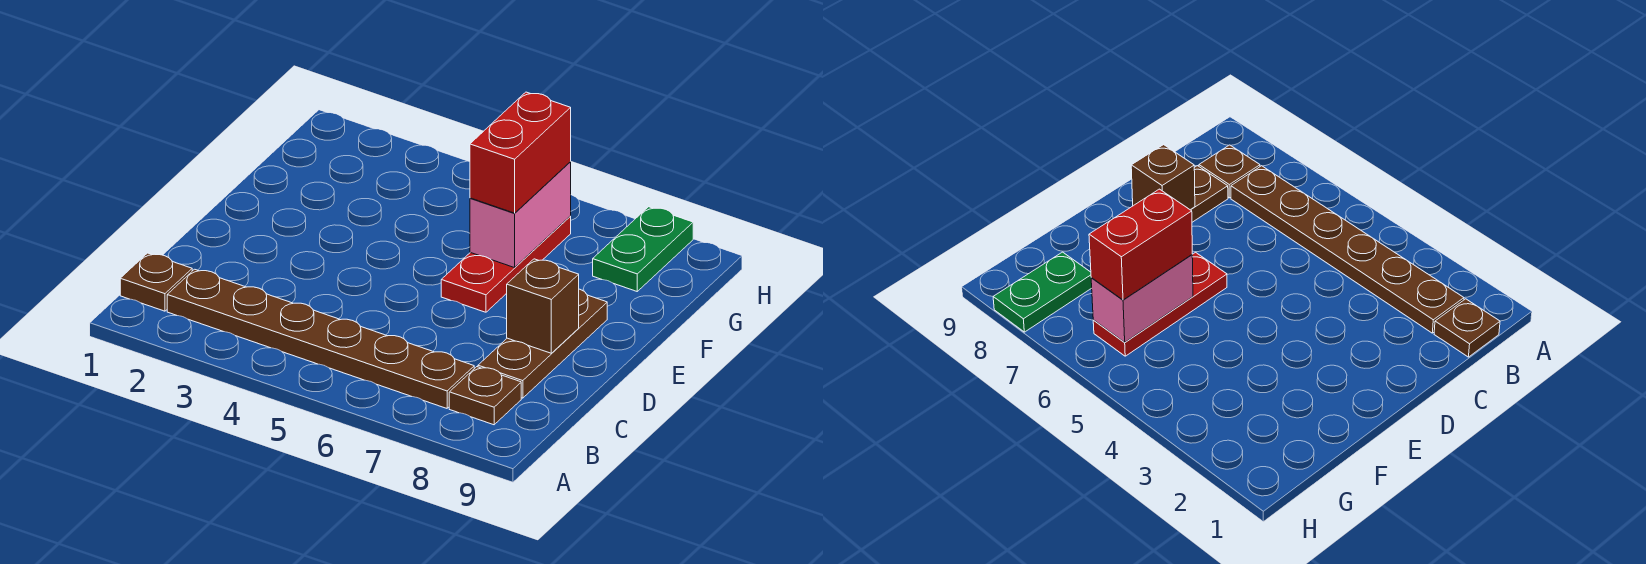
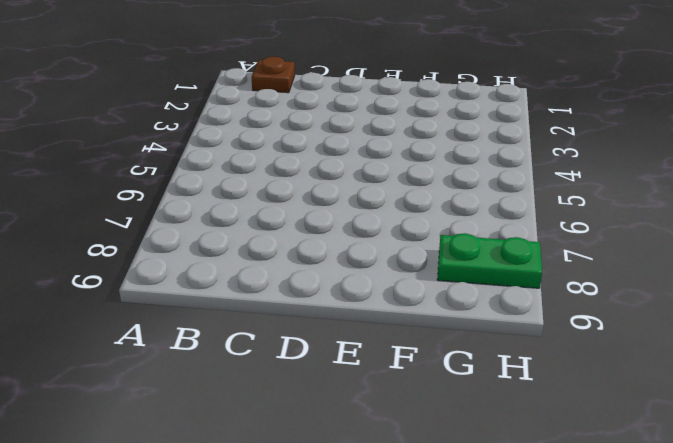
none -> brown 1x6 plate [167,269,474,408]
none -> brown 1x1 plate [449,367,521,425]

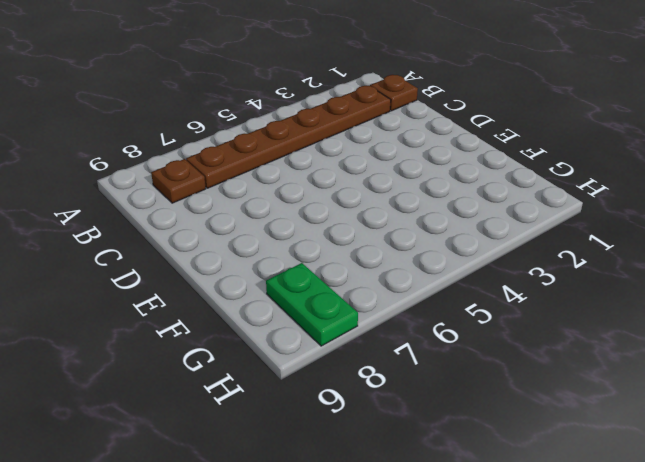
none -> brown 1x3 plate [478,289,607,398]
none -> red 1x3 plate [441,217,571,312]

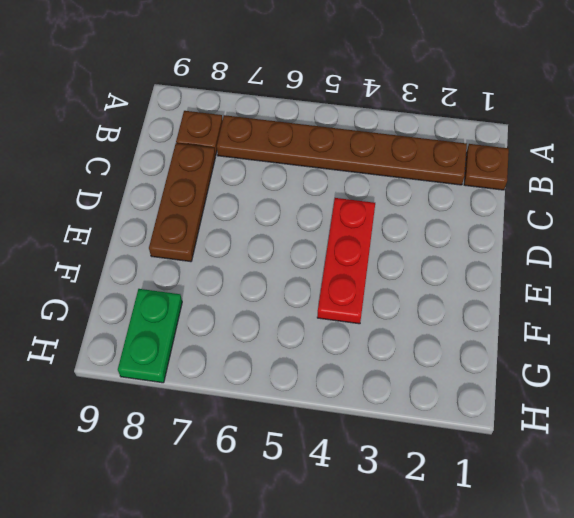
red 1x3 plate [317,198,375,324] -> red 1x3 plate moved to [441,217,571,312]
none -> brown 1x1 brick [507,259,579,353]
none -> pink 1x2 brick [470,162,571,268]

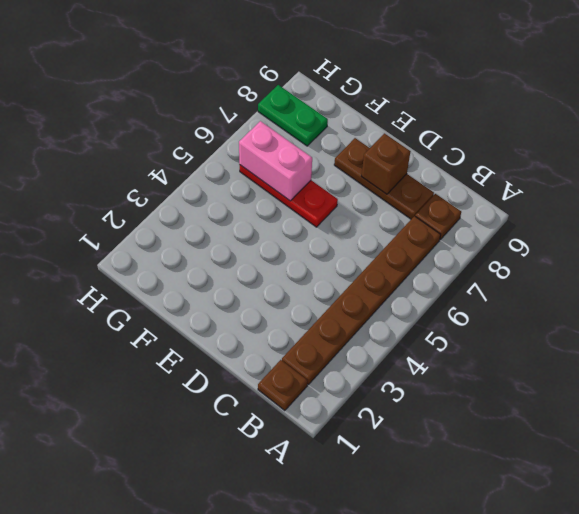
none -> red 1x2 brick [470,92,571,213]

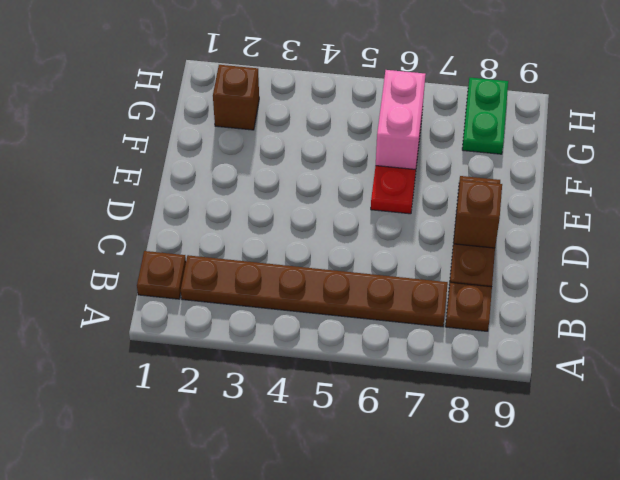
brown 1x1 brick [213,65,259,130] -> none
none -> red 1x2 brick [470,92,571,213]

